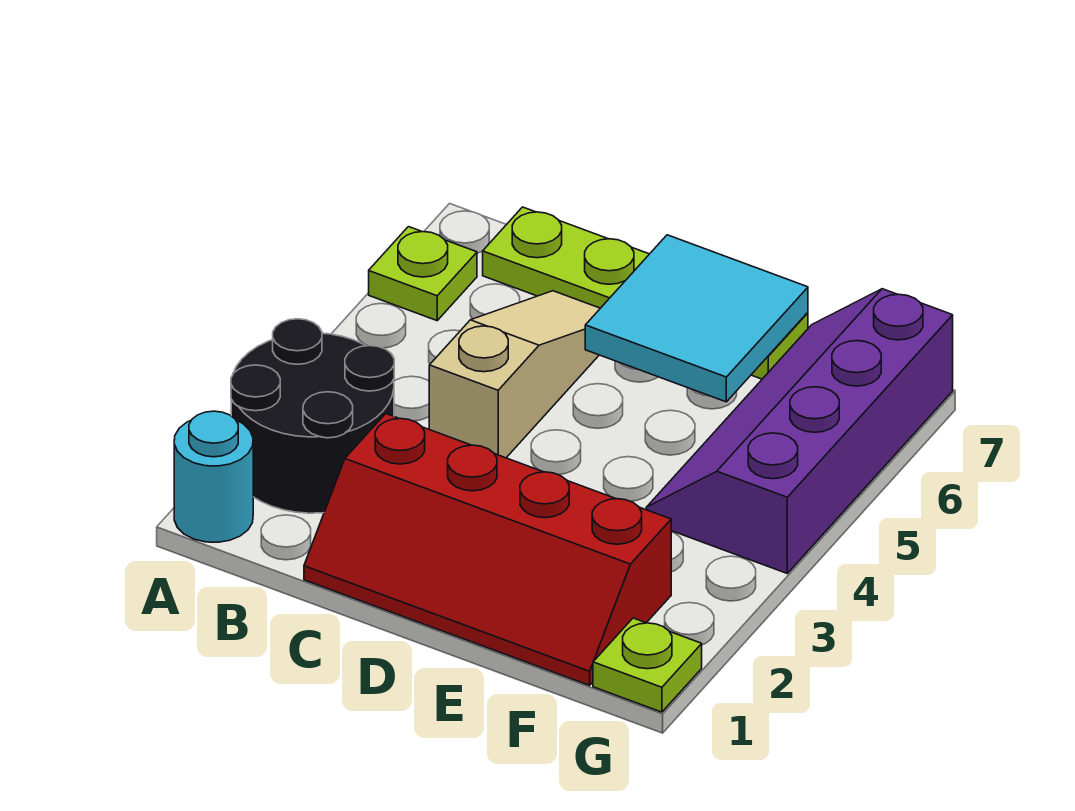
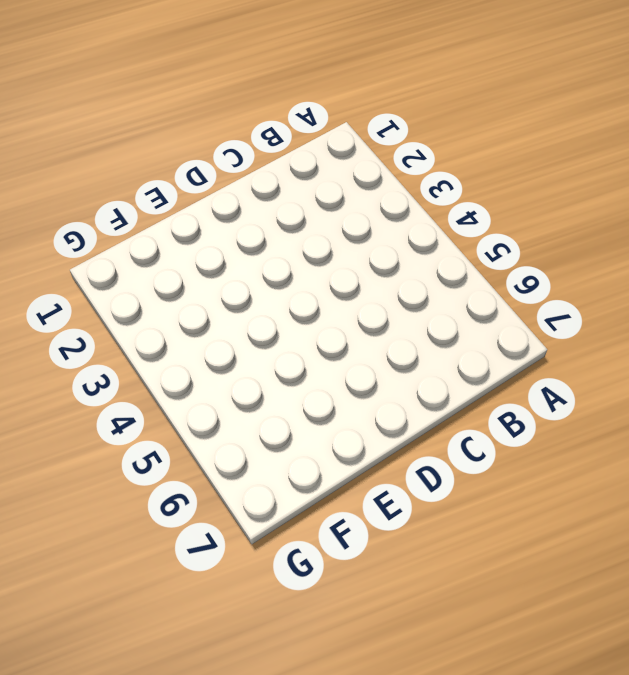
none -> cyan 1x1 round brick [174,411,253,542]
none -> black 2x2 round brick [231,319,394,513]

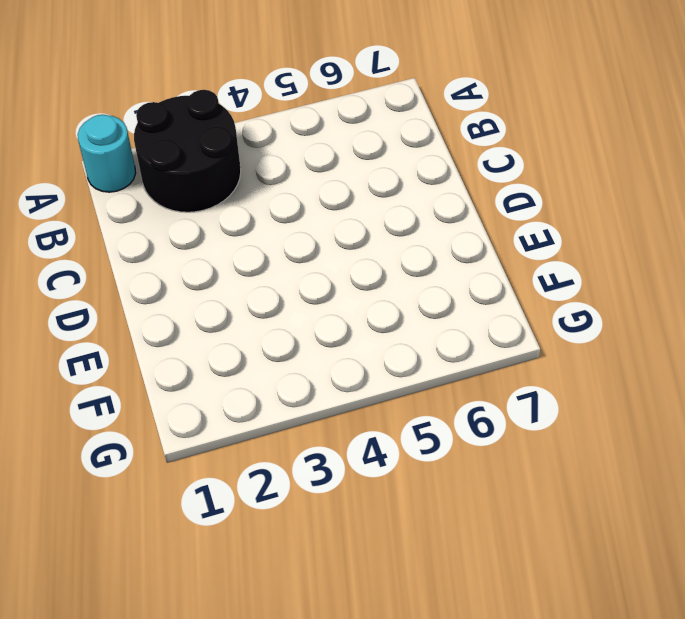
none -> lime 1x1 plate [369,227,477,321]
none -> lime 1x4 plate [483,207,808,379]

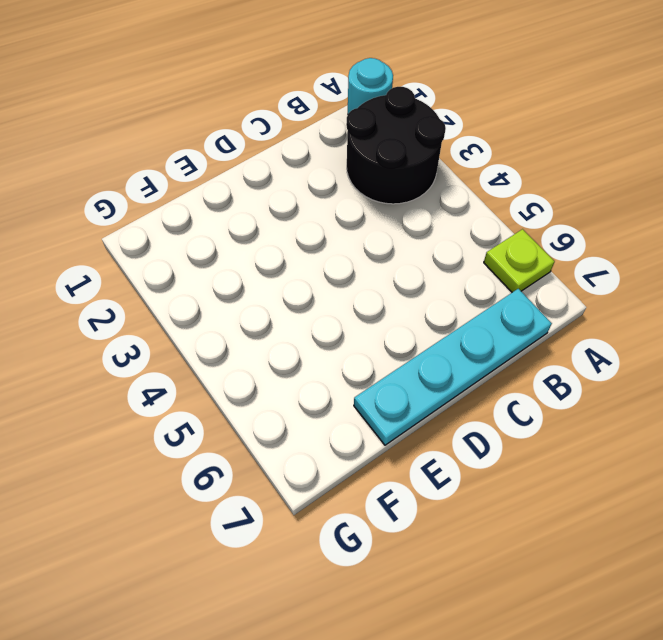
cyan 1x4 plate [354,289,552,445] -> lime 1x4 plate [483,207,808,379]
none -> red 2x4 slope [304,414,671,685]
none -> tan 1x3 slope [429,291,600,458]

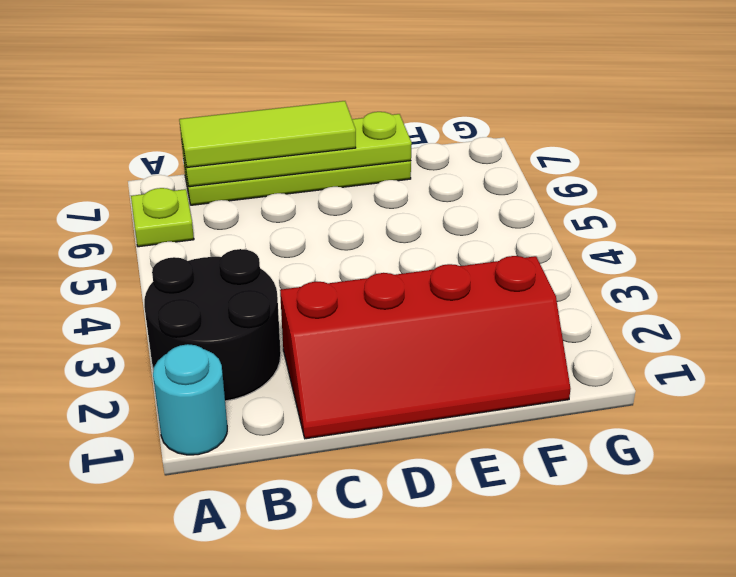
lime 1x4 plate [182,112,412,187] -> cyan 2x2 tile [585,235,808,402]
lime 1x3 tile [179,101,356,168] -> none
none -> tan 1x3 slope [429,291,600,458]
none -> purple 2x4 slope [646,289,953,573]

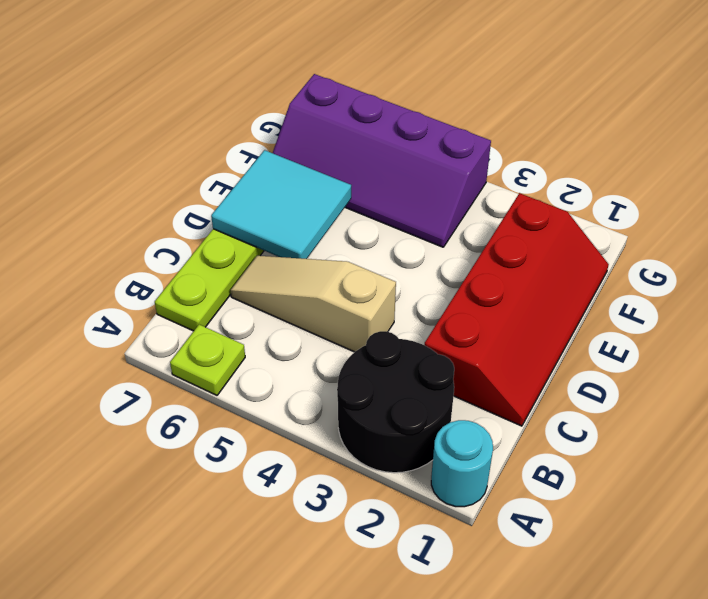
none -> lime 1x1 plate [593,618,702,712]

